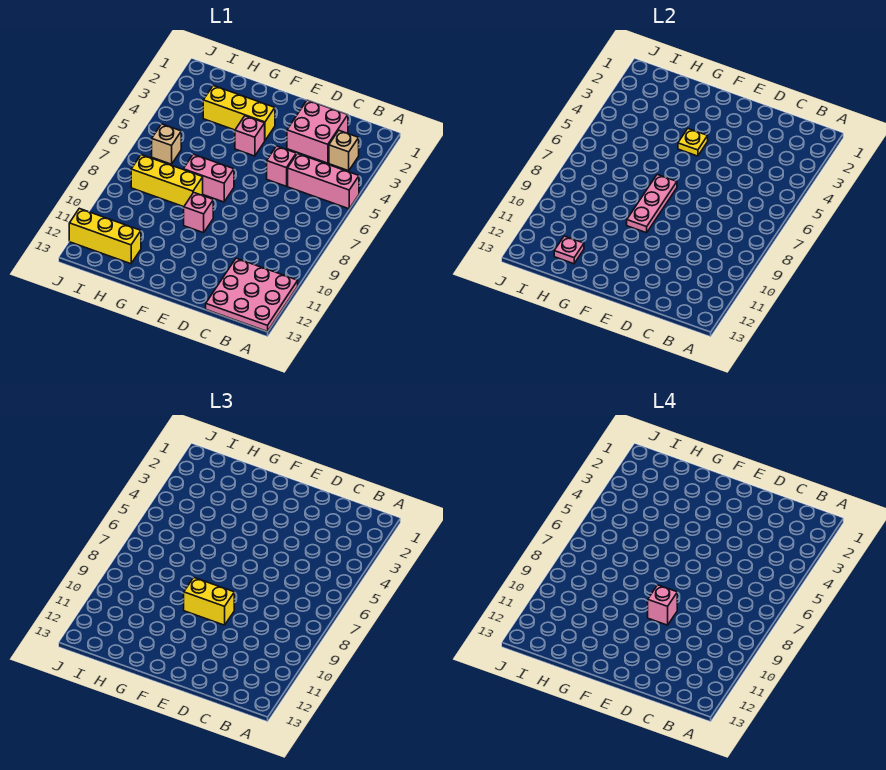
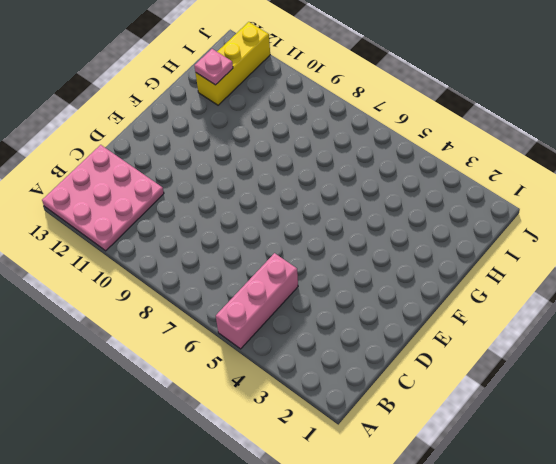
none -> tan 1x1 brick [329,131,359,171]
none -> pink 2x2 brick [287,100,348,163]
none -> pink 1x1 brick [267,146,296,186]

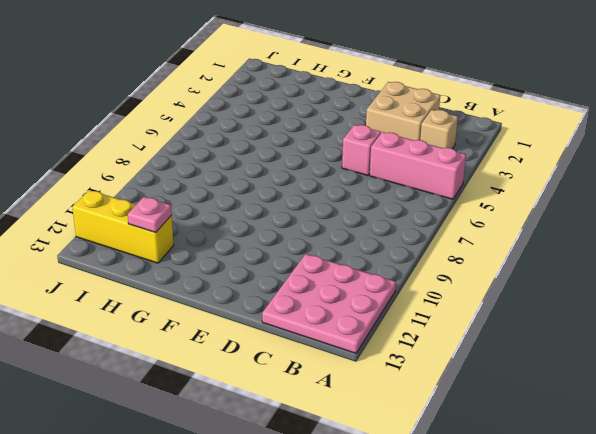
tan 2x2 brick [366,82,440,141] -> pink 2x2 brick [287,100,348,163]
none -> yellow 1x3 brick [203,86,275,140]
none -> pink 1x1 brick [235,116,265,156]
none -> pink 1x2 brick [183,154,234,202]

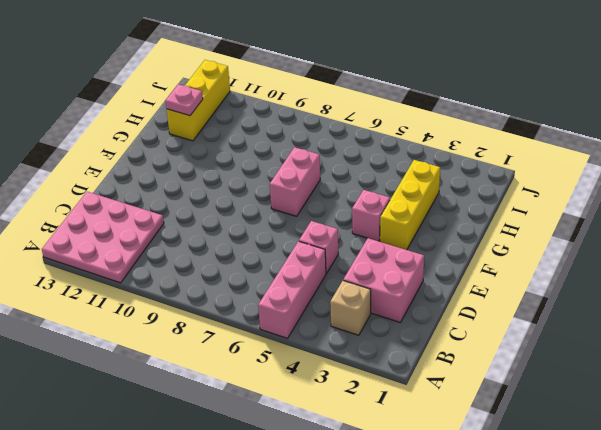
none -> pink 1x1 brick [184,193,213,233]
none -> yellow 1x3 brick [131,155,203,207]
none -> tan 1x1 brick [152,124,181,164]

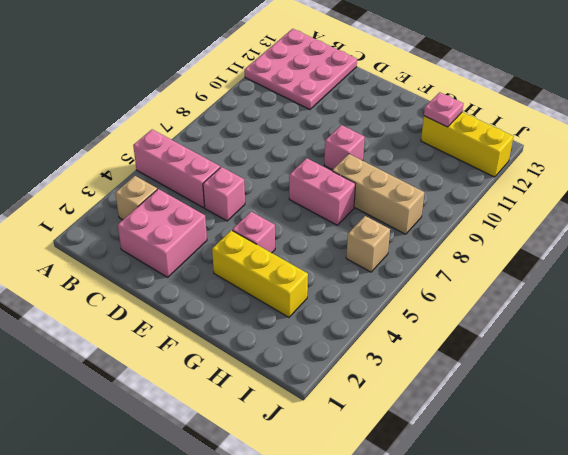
tan 1x3 brick [332,154,424,234] -> yellow 1x3 brick [131,155,203,207]
none -> yellow 1x1 plate [678,129,708,156]
none -> pink 1x3 plate [627,175,677,233]
none -> yellow 1x2 brick [184,577,234,625]

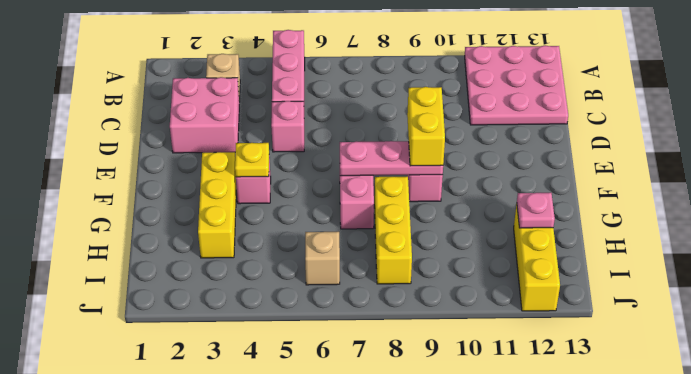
none -> pink 1x1 brick [648,585,677,625]

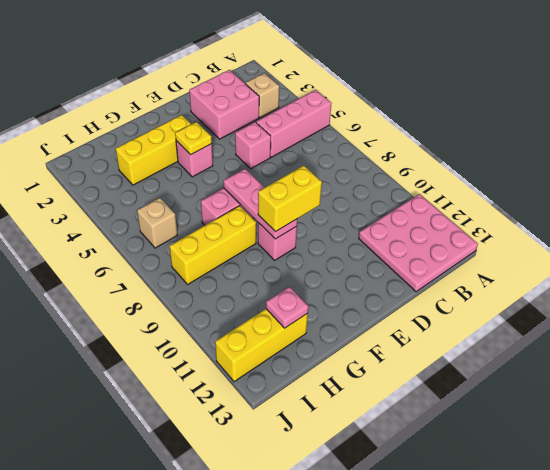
none -> pink 1x1 brick [648,585,677,625]

